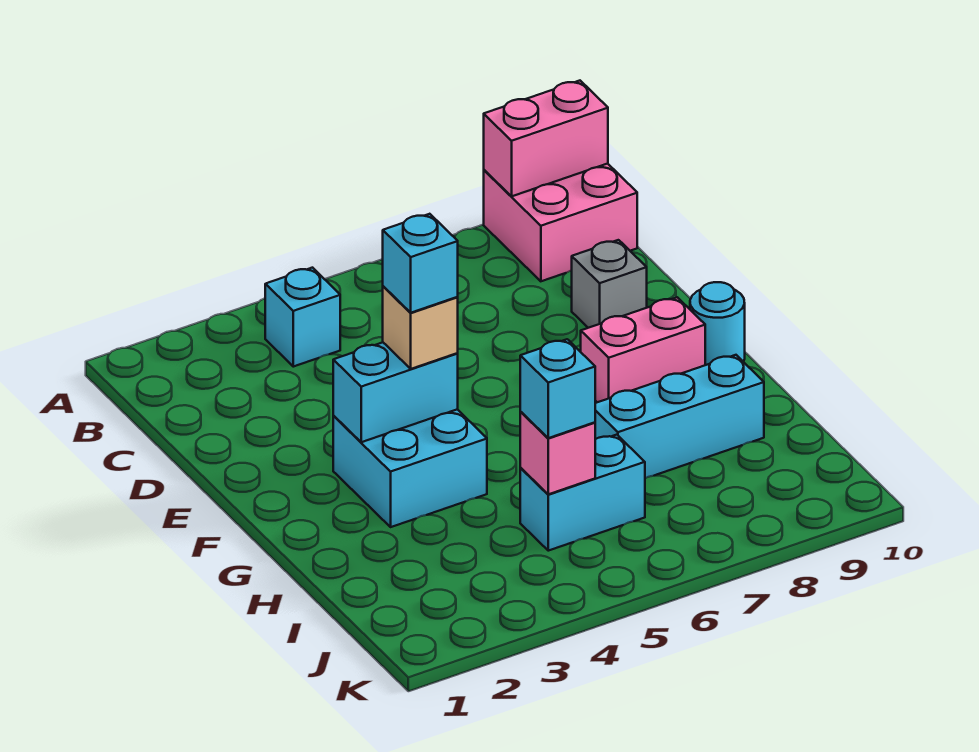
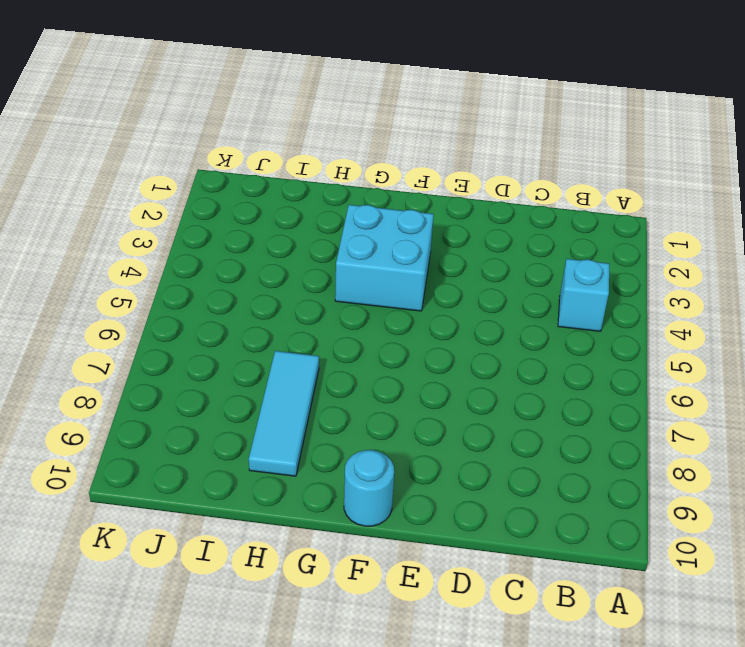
cyan 1x3 tile [249,351,319,476] -> cyan 1x3 brick [595,355,764,478]
none -> pink 2x2 brick [484,164,637,281]
none -> grey 1x1 brick [572,240,647,328]
none -> pink 1x2 brick [581,297,705,402]

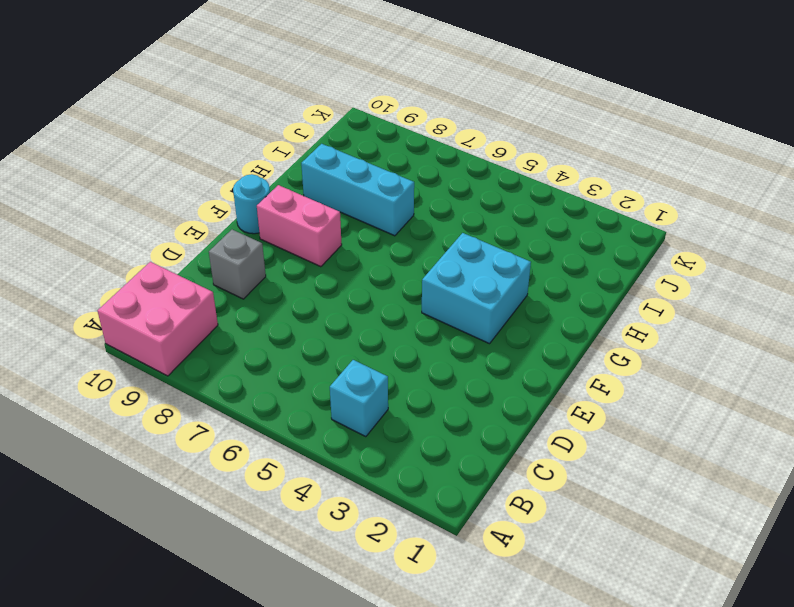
none -> cyan 1x2 brick [520,435,645,551]
none -> pink 1x2 brick [484,81,608,196]
none -> cyan 1x2 brick [333,342,458,442]

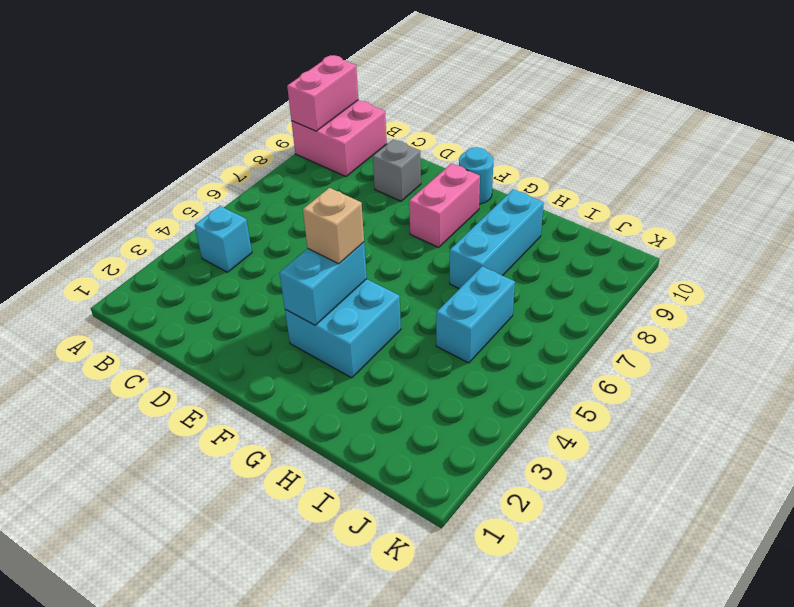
none -> pink 1x1 brick [520,412,595,494]
none -> cyan 1x1 brick [520,339,595,438]
none -> cyan 1x1 brick [383,214,458,313]

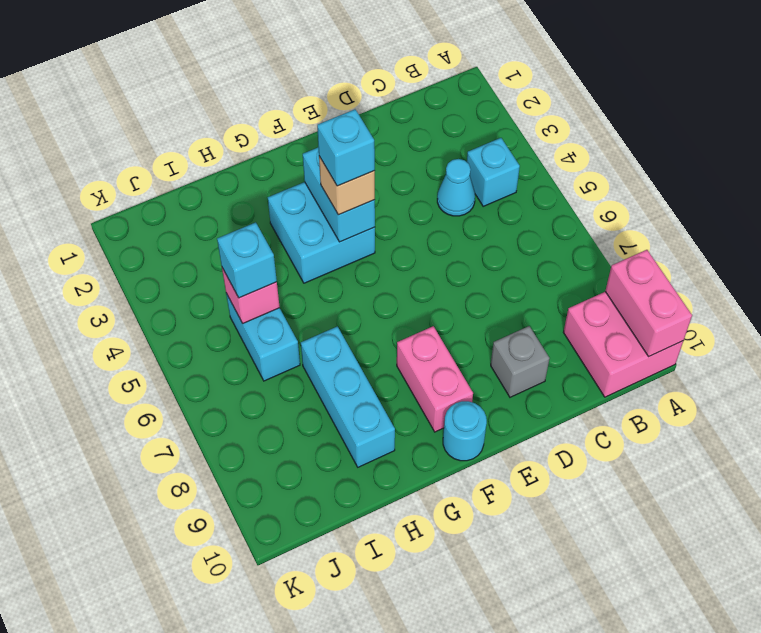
cyan 1x1 cone [437,159,475,216] -> none

